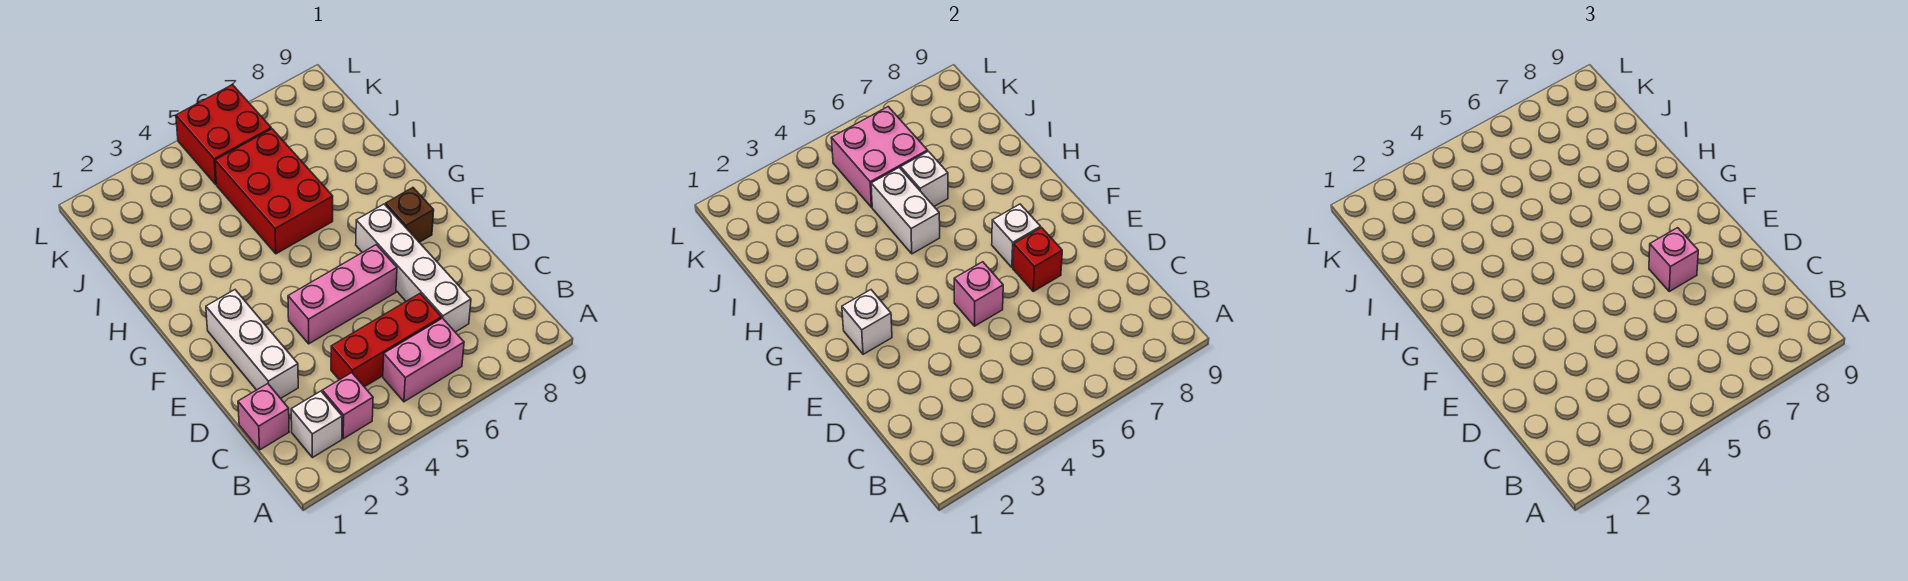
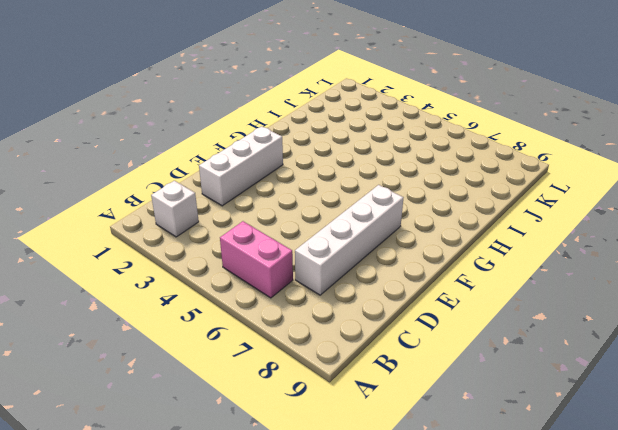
none -> pink 1x1 brick [322,373,373,439]
none -> pink 1x1 brick [238,384,289,450]
none -> red 1x3 brick [331,294,441,387]

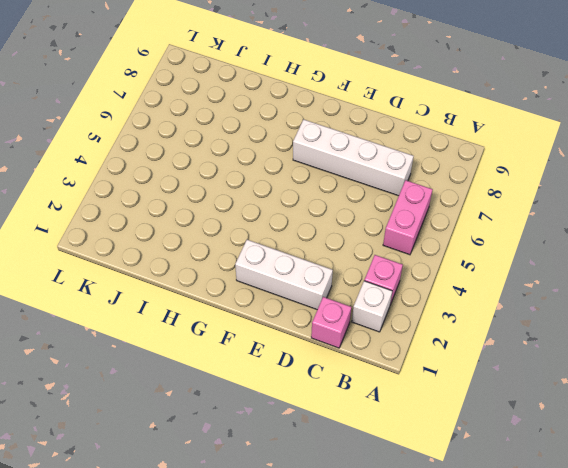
none -> red 1x3 brick [331,294,441,387]
none -> pink 1x3 brick [288,245,397,344]
none -> brown 1x1 brick [385,188,434,242]

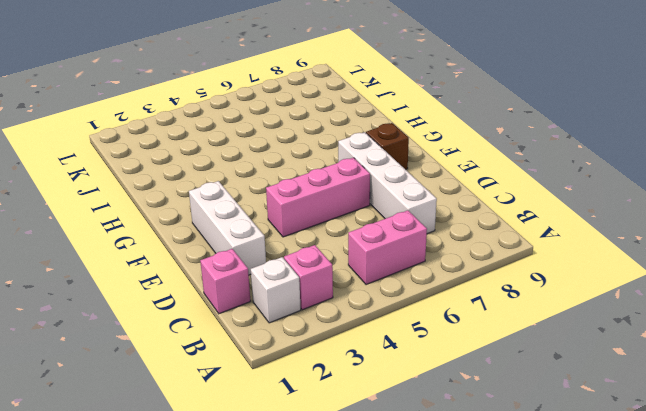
none -> red 1x3 brick [331,294,441,387]
none -> red 2x3 brick [215,129,333,254]
none -> red 2x2 brick [176,85,271,184]

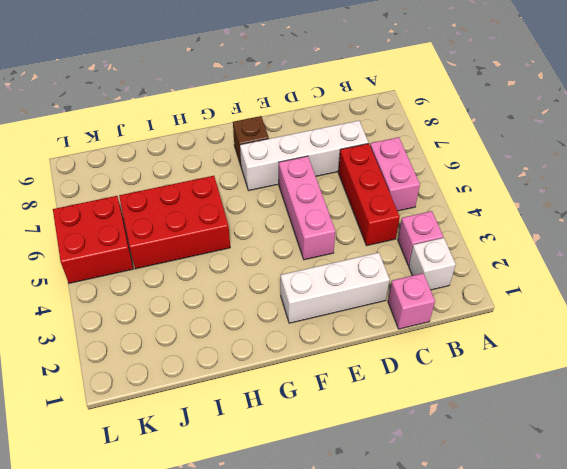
none -> pink 1x1 brick [954,262,1003,326]
none -> red 1x1 brick [1013,228,1062,291]
none -> white 1x1 brick [842,290,892,354]

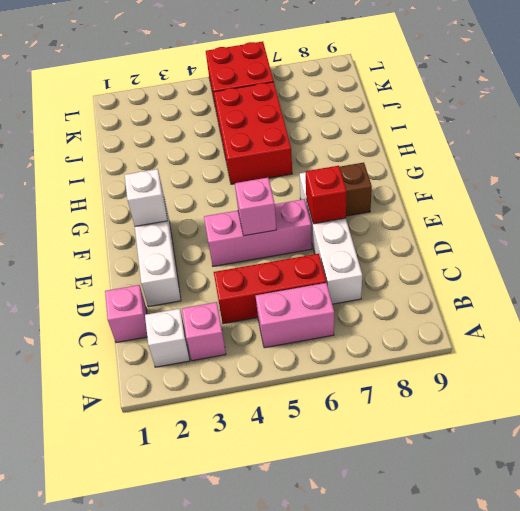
none -> white 1x1 brick [992,204,1041,267]
none -> white 1x2 brick [871,168,940,254]
none -> white 1x1 brick [901,151,948,206]

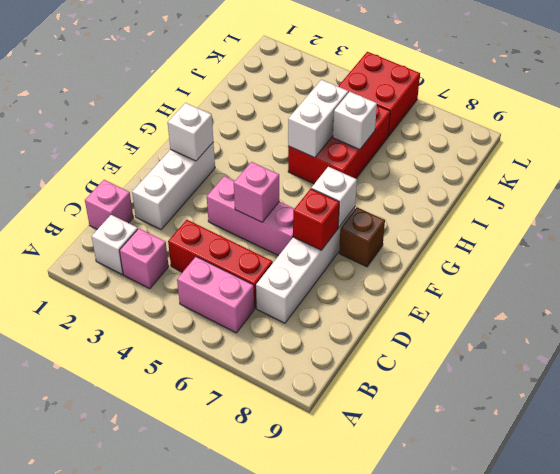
none -> pink 2x2 brick [831,107,928,207]
none -> pink 1x1 brick [1649,228,1698,291]

